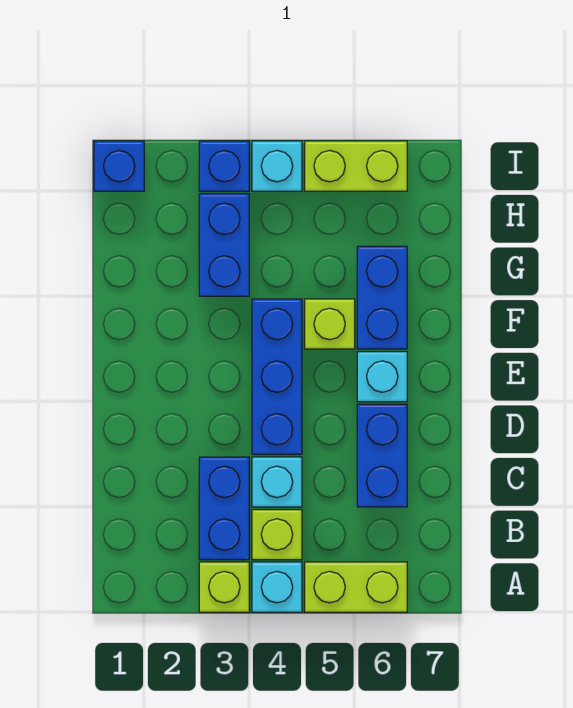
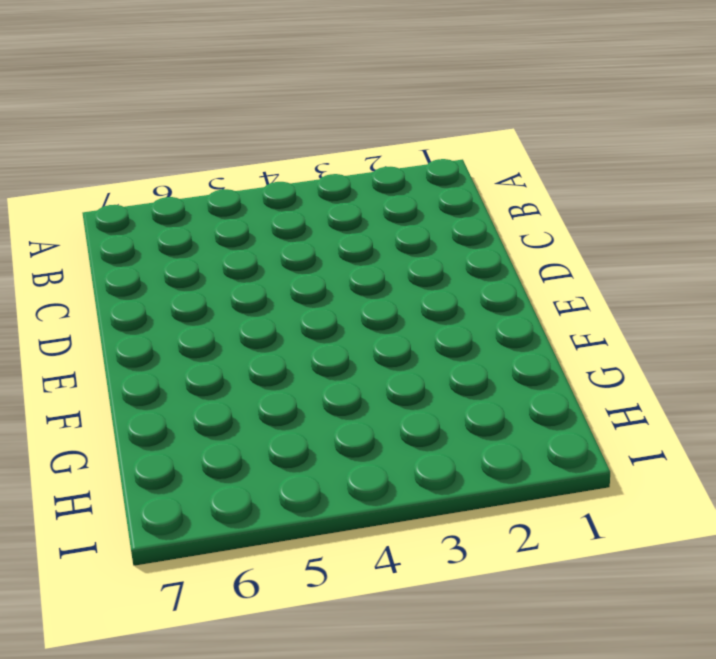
none -> lime 1x1 brick [199,562,249,612]
none -> cyan 1x1 brick [252,562,302,612]
none -> lime 1x2 brick [305,562,407,612]

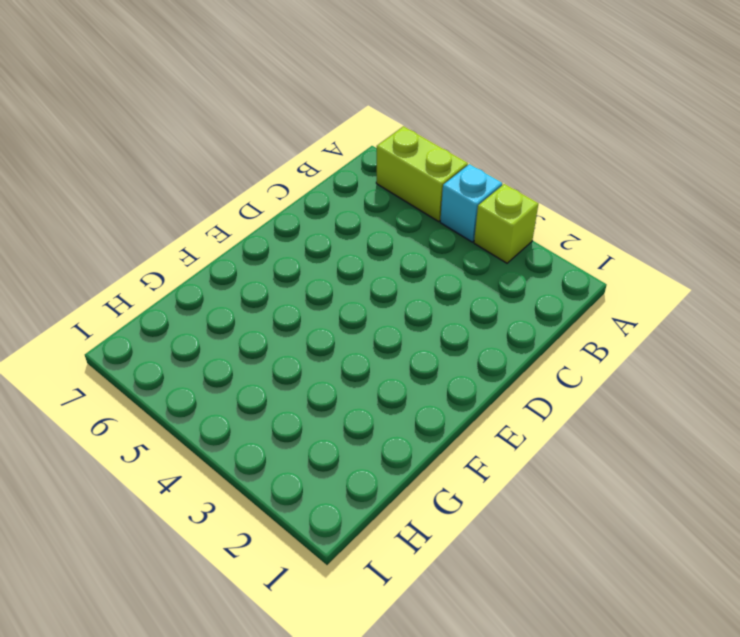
none -> blue 1x2 brick [199,457,249,560]
none -> lime 1x1 brick [252,510,302,560]
none -> cyan 1x1 brick [252,457,302,507]

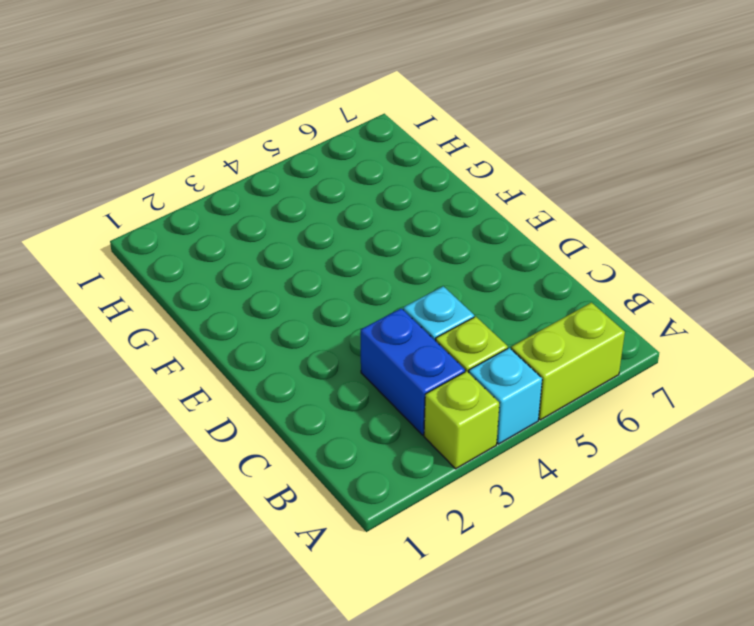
none -> blue 1x2 brick [357,404,407,507]
none -> blue 1x3 brick [252,299,302,454]
none -> cyan 1x1 brick [357,352,407,402]

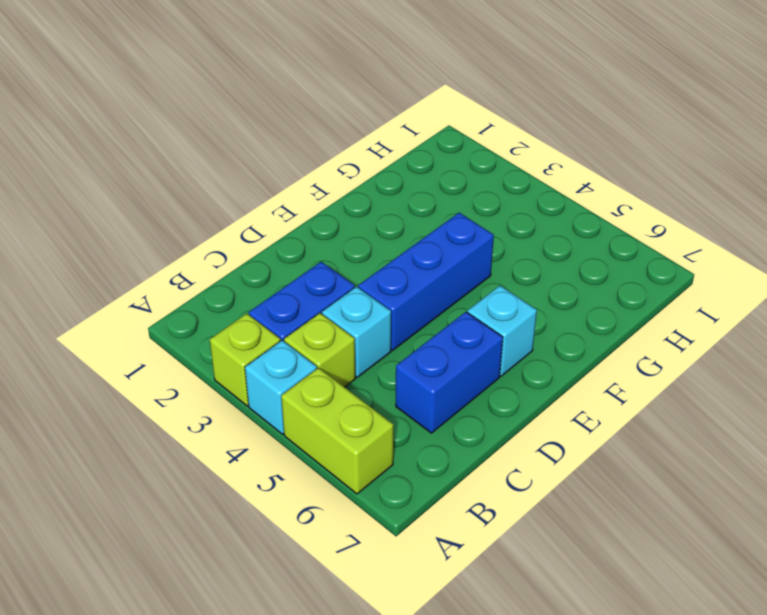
none -> lime 1x1 brick [305,299,355,349]
none -> blue 1x2 brick [357,246,407,349]
none -> blue 1x2 brick [199,194,249,296]

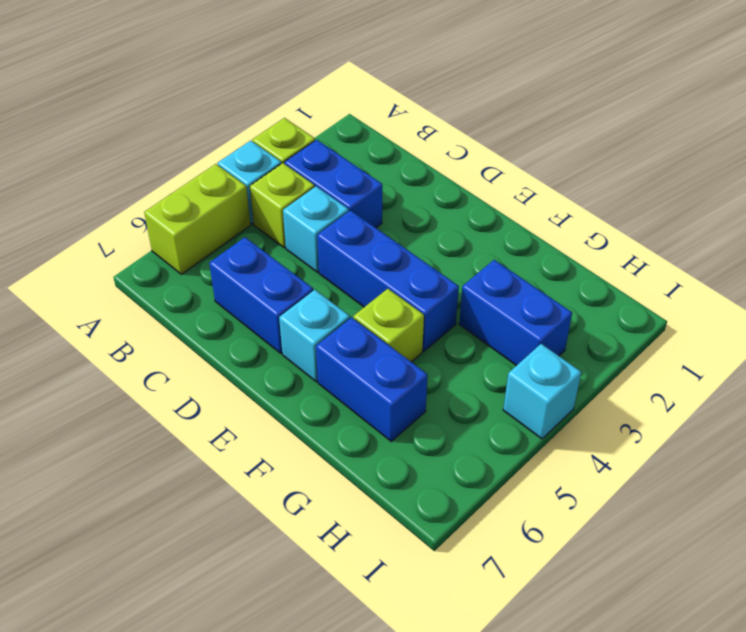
none -> blue 1x1 brick [94,141,144,191]
none -> blue 1x1 brick [199,141,249,191]
none -> lime 1x2 brick [305,141,407,191]

